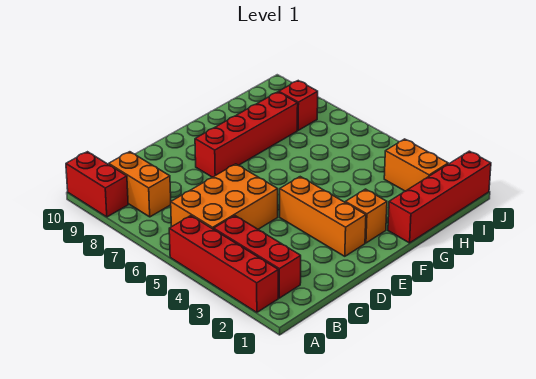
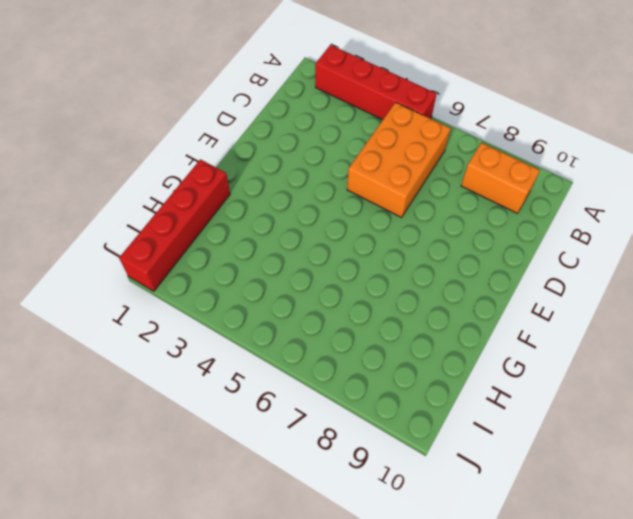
none -> red 1x2 brick [66,152,128,217]
none -> red 1x3 brick [214,216,301,298]

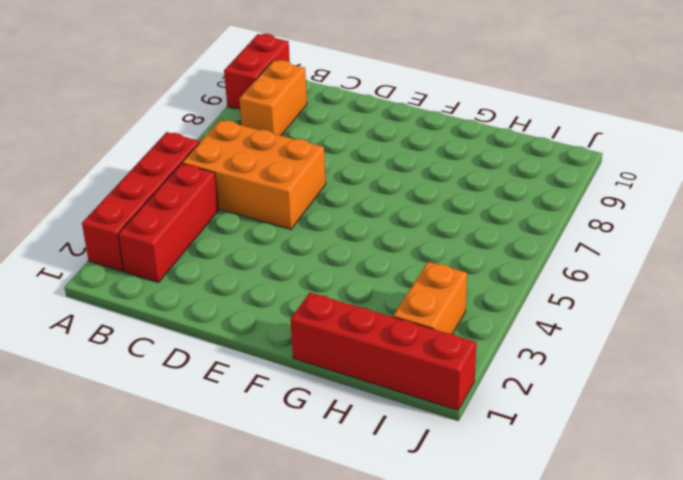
none -> orange 1x3 brick [280,177,366,256]
none -> red 1x4 brick [195,92,298,177]

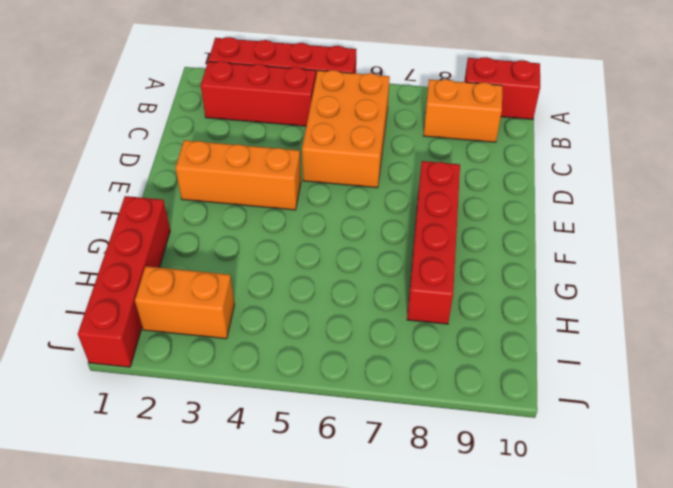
none -> orange 1x1 brick [345,189,387,243]
none -> red 1x1 brick [279,81,318,130]

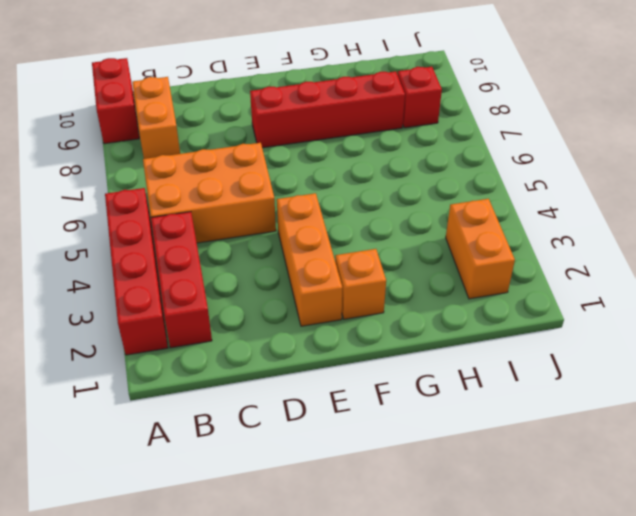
none -> red 1x4 brick [388,151,491,243]

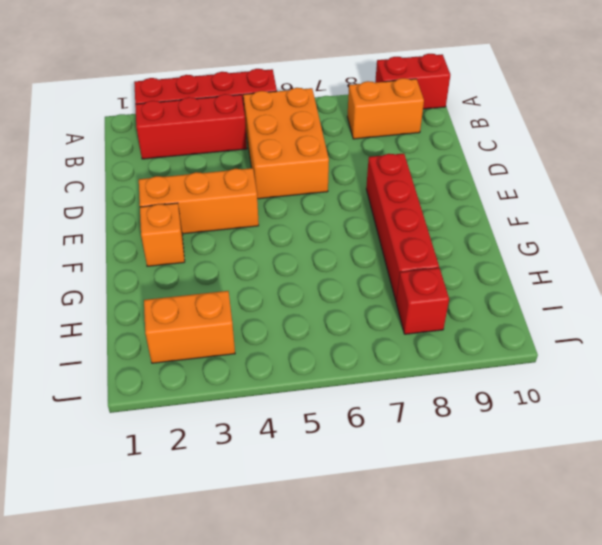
none -> red 1x4 brick [388,151,491,243]

